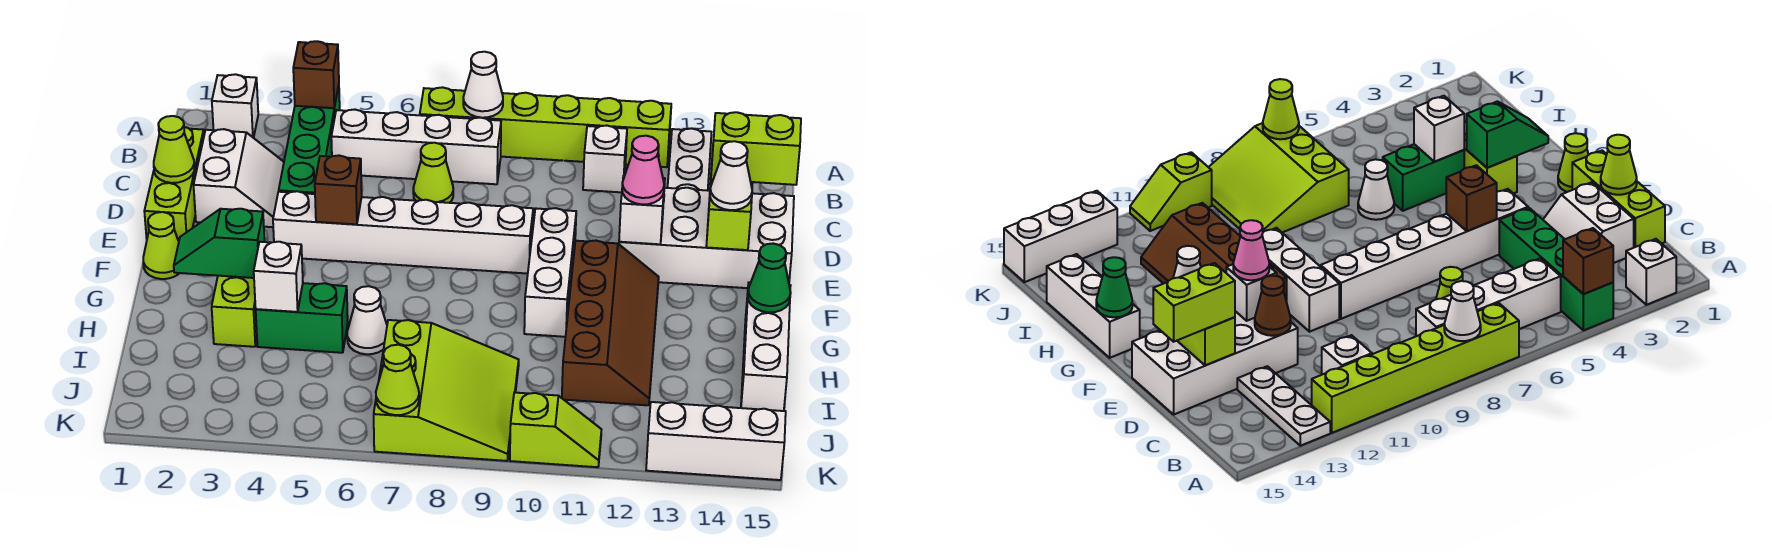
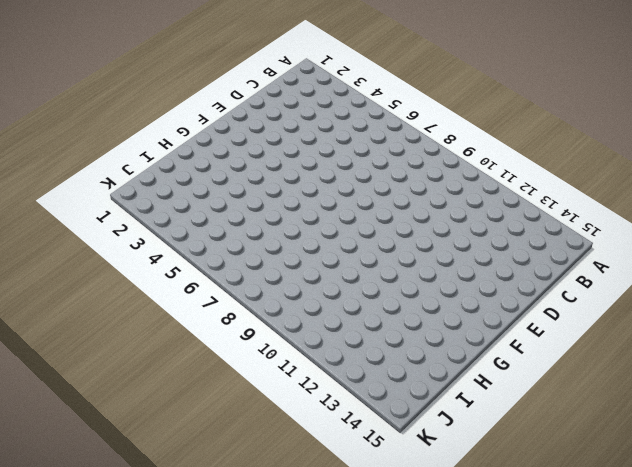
none -> white 1x1 brick [212,74,258,138]
none -> green 1x4 brick [279,85,340,194]
none -> lime 1x6 brick [420,87,671,167]
none -> white 1x3 plate [668,129,712,190]

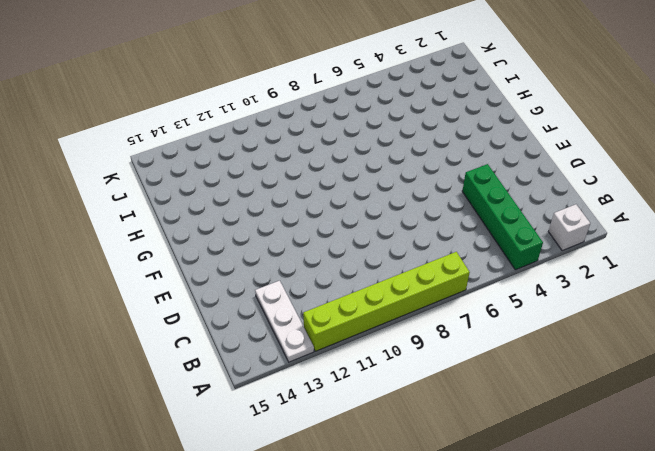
none -> white 1x4 brick [331,110,501,184]
none -> white 1x1 brick [583,126,627,192]
none -> lime 1x3 brick [144,127,204,241]
none -> white 2x2 slope [194,129,284,227]

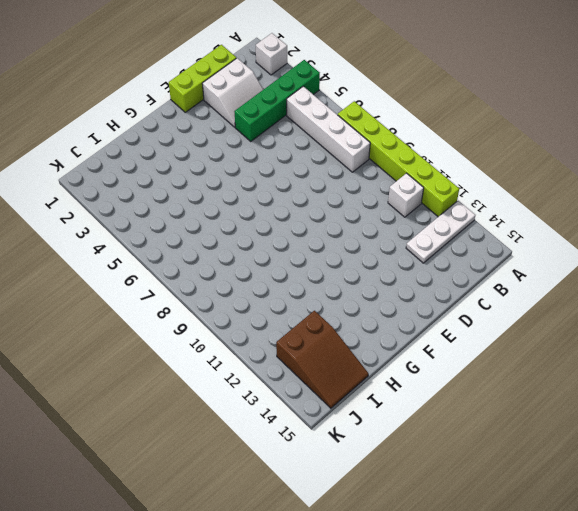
brown 2x3 slope [276,311,368,408] -> white 1x3 brick [741,282,791,411]
none -> lime 1x1 cone [413,143,453,203]
none -> white 2x4 brick [619,188,794,288]
none -> white 1x6 brick [273,191,533,274]
none -> white 1x3 brick [524,208,576,337]

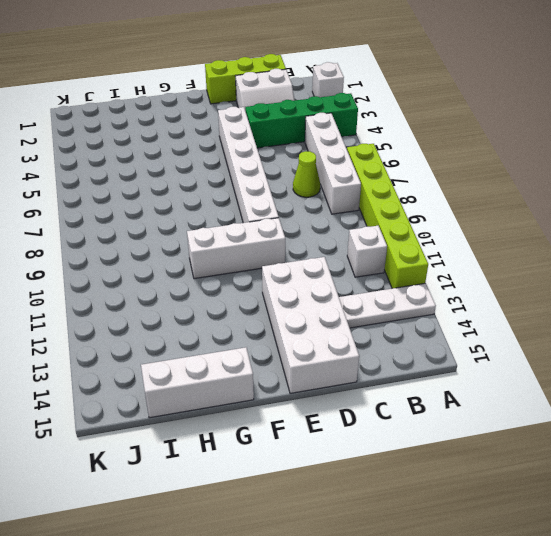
none -> lime 1x1 cone [143,212,179,279]
none -> brown 2x4 slope [562,241,659,405]
none -> lime 1x2 brick [212,276,257,347]
none -> green 1x2 brick [256,283,348,353]

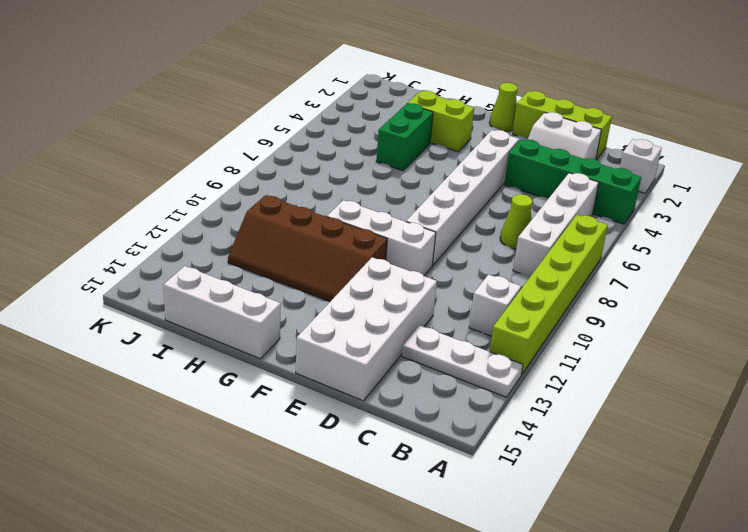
none -> white 1x1 cone [347,286,387,354]
none -> lime 3x3 slope [374,320,519,461]
none -> lime 1x2 slope [510,393,602,467]
none -> white 1x3 brick [646,402,786,480]

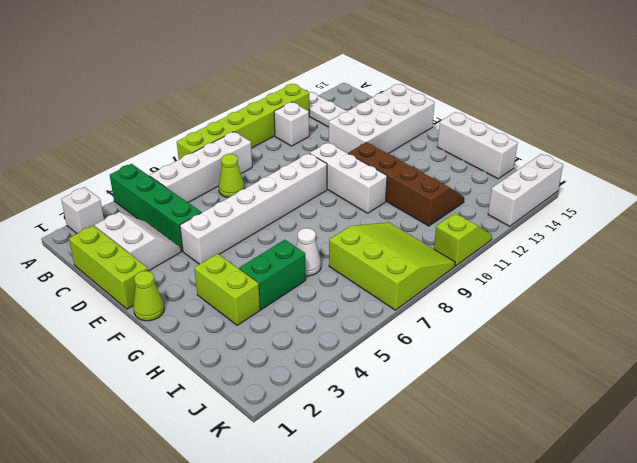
none -> brown 1x1 brick [293,41,339,108]
none -> white 1x1 cone [463,52,503,118]
none -> lime 1x1 cone [154,116,194,183]
none -> brown 1x1 cone [1255,276,1291,336]

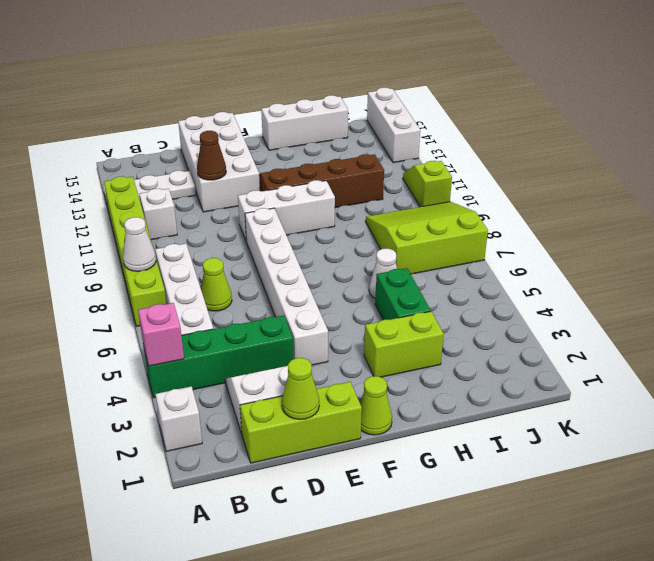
pink 1x1 brick [138,303,184,366] -> brown 1x1 brick [293,41,339,108]
none -> lime 1x2 brick [706,169,753,250]
none -> brown 1x1 brick [315,156,362,224]
none -> white 1x1 brick [619,176,665,244]
none -> green 1x2 slope [174,209,265,278]

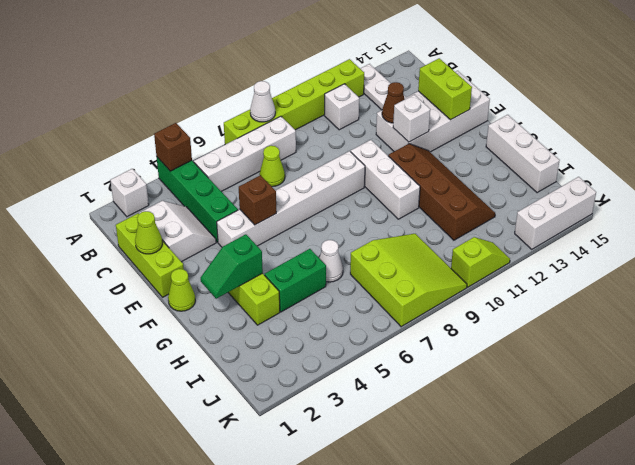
none -> green 1x1 cone [748,244,791,312]
none -> white 1x1 brick [254,242,303,312]
none -> lime 1x1 cone [376,345,419,415]
none -> lime 1x2 brick [711,112,801,185]

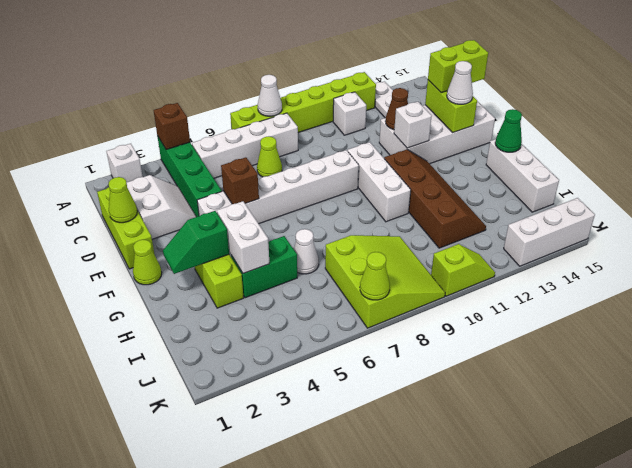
white 1x2 brick [217,201,269,273] -> white 1x1 brick [254,242,303,312]
none -> pink 1x1 cone [622,136,664,204]

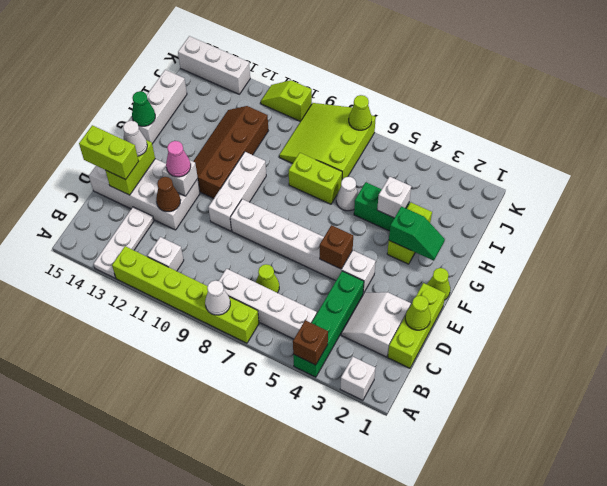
lime 1x2 brick [289,153,342,204] -> none

